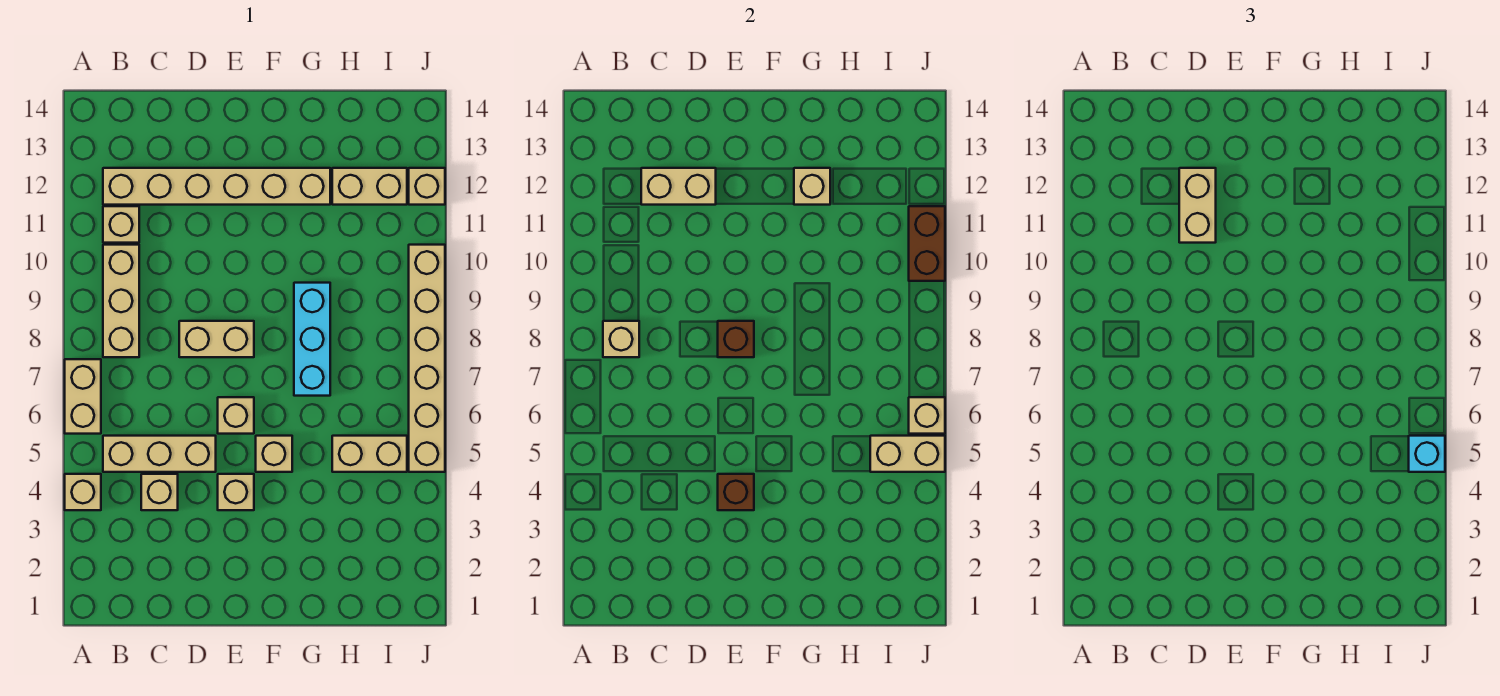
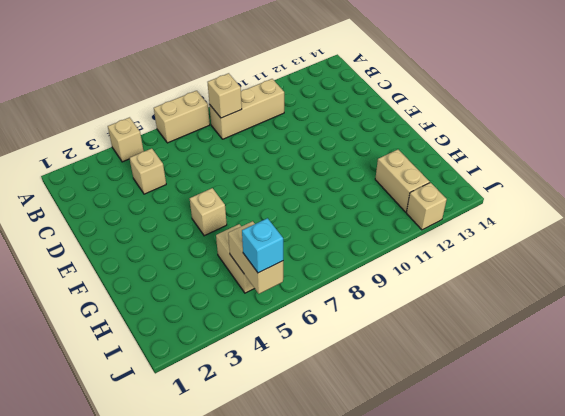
none -> tan 1x3 brick [103,436,216,472]
none -> tan 1x1 brick [103,206,139,243]
none -> tan 1x6 brick [103,168,330,205]

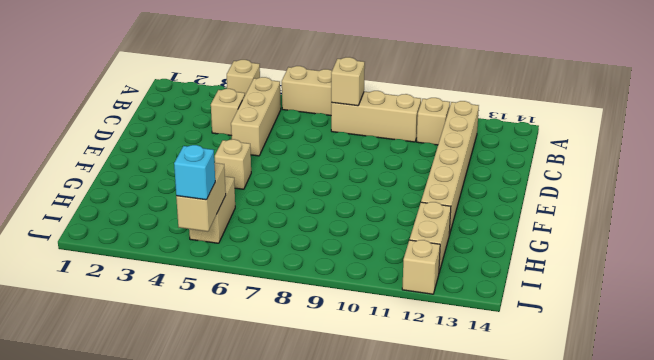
none -> tan 1x2 brick [179,321,254,357]
none -> tan 1x1 brick [218,474,254,510]
none -> tan 1x1 brick [218,397,254,434]

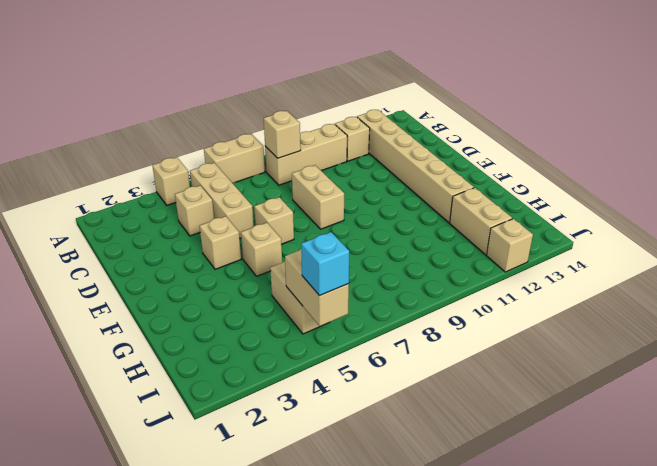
none -> cyan 1x3 brick [294,283,330,396]
none -> tan 1x6 brick [409,245,445,472]
none -> tan 1x2 brick [641,168,716,205]

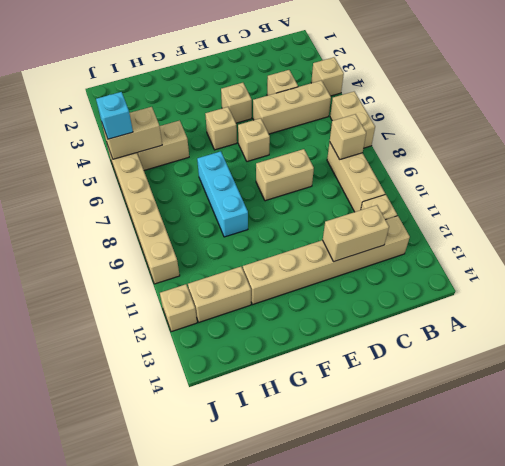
none -> brown 1x1 brick [718,474,754,510]
none -> brown 1x1 brick [718,321,754,357]
none -> tan 1x1 brick [794,168,830,205]

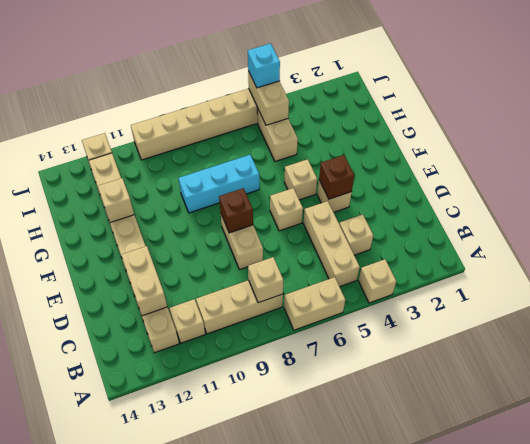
none -> tan 1x1 brick [909,397,945,434]
none -> brown 1x2 brick [909,206,945,281]
none -> tan 1x2 brick [1179,168,1216,243]

